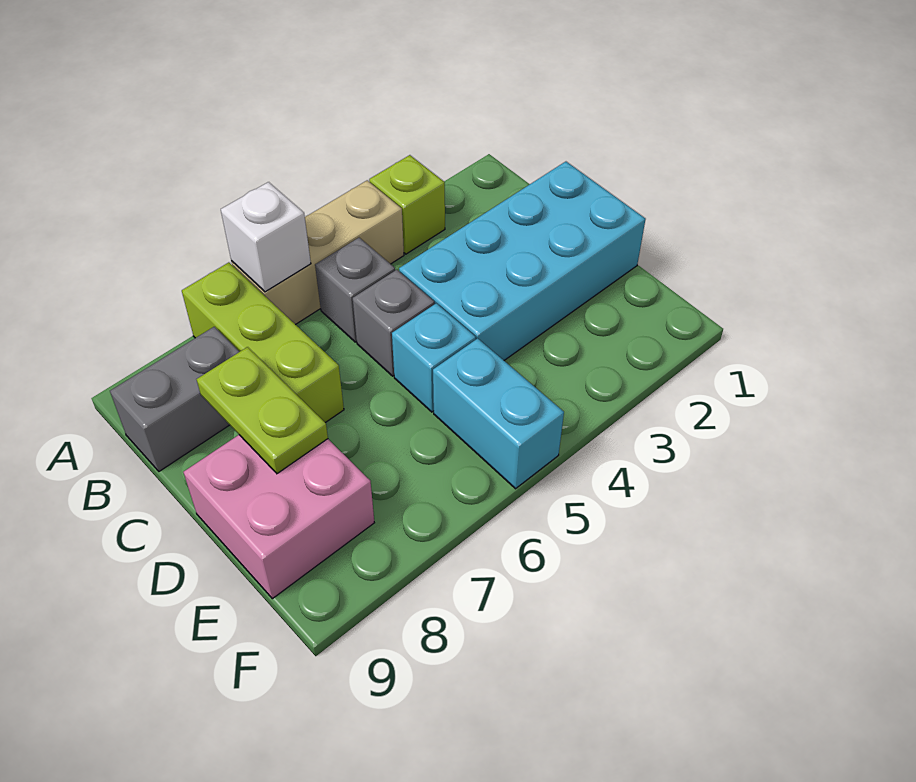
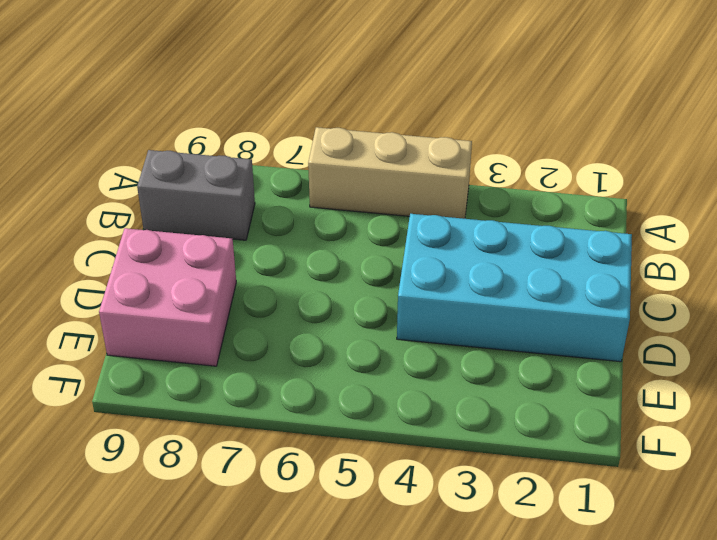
none -> lime 1x1 brick [369,155,445,254]
none -> lime 1x3 brick [182,262,344,423]
none -> grey 1x1 brick [315,238,395,342]

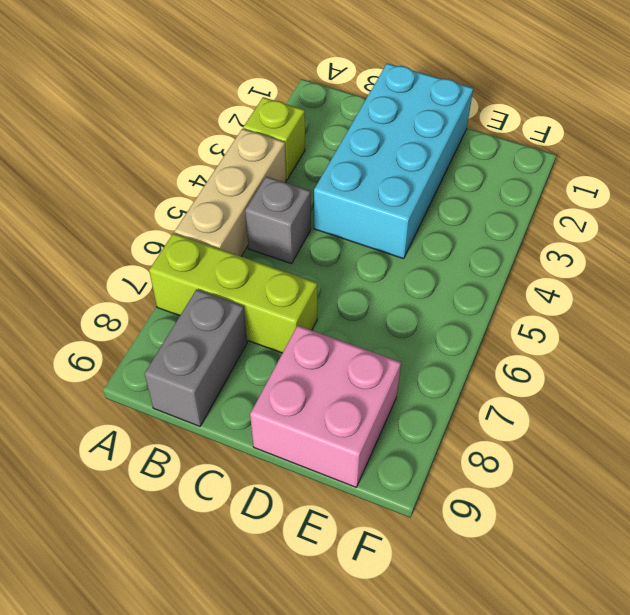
none -> grey 1x1 brick [353,270,434,376]
none -> cyan 1x1 brick [392,303,476,412]
none -> cyan 1x2 brick [433,338,564,489]

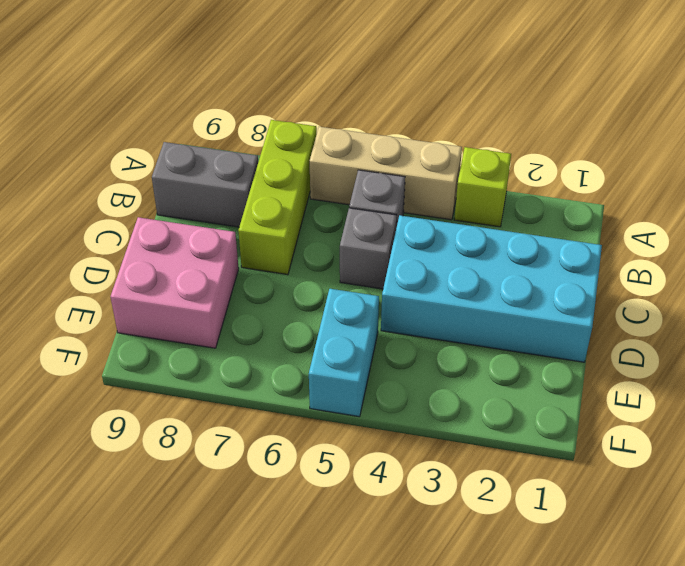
none -> cyan 1x1 brick [392,303,476,412]
none -> white 1x1 brick [221,182,311,292]
none -> lime 1x2 plate [197,347,328,474]

